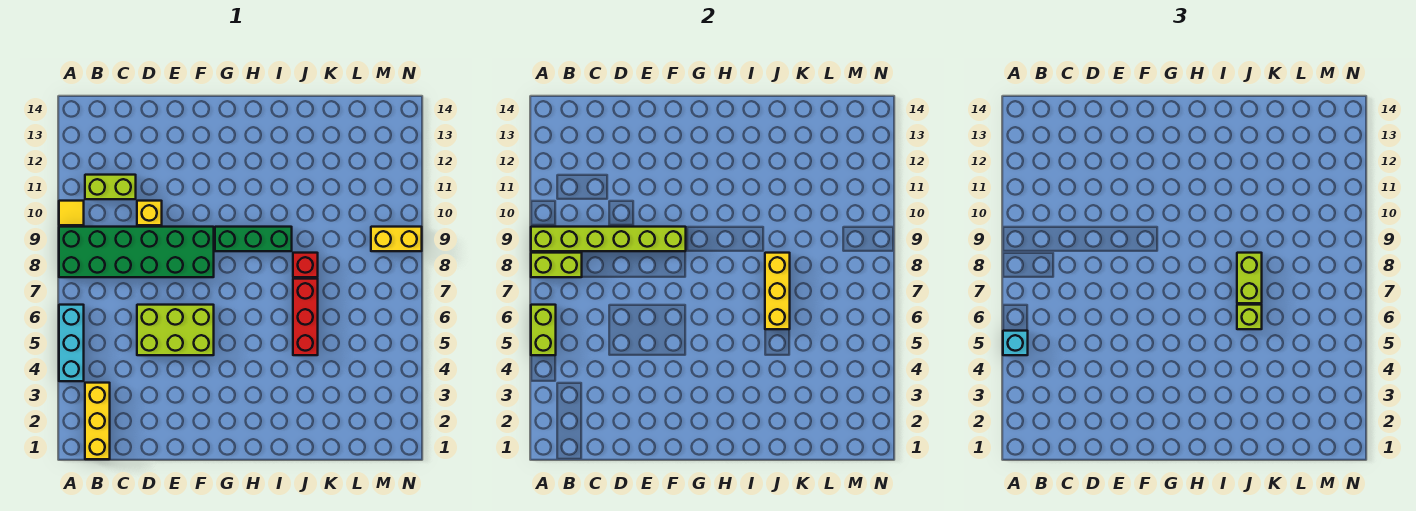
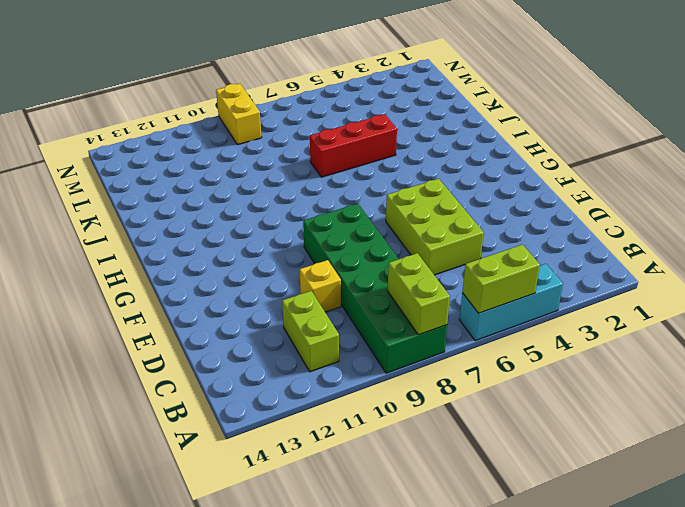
none -> yellow 1x1 tile [59,201,84,225]
none -> yellow 1x3 brick [85,383,110,459]
none -> green 1x3 brick [215,227,292,251]

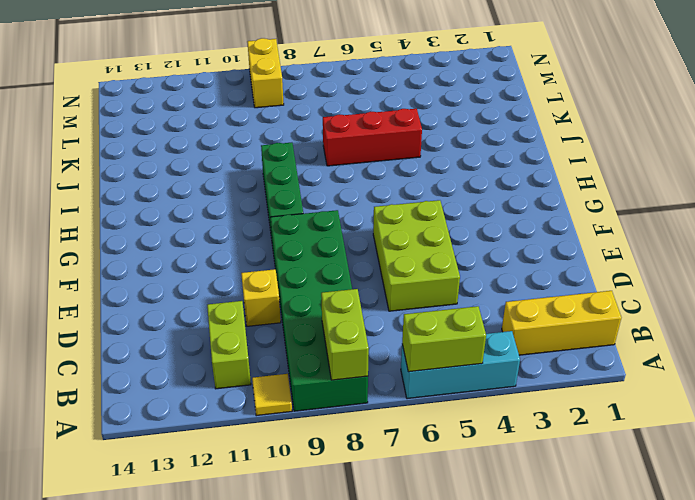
none -> red 1x1 brick [293,253,318,277]
none -> lime 1x6 brick [531,227,686,251]
none -> yellow 1x3 brick [765,253,790,329]

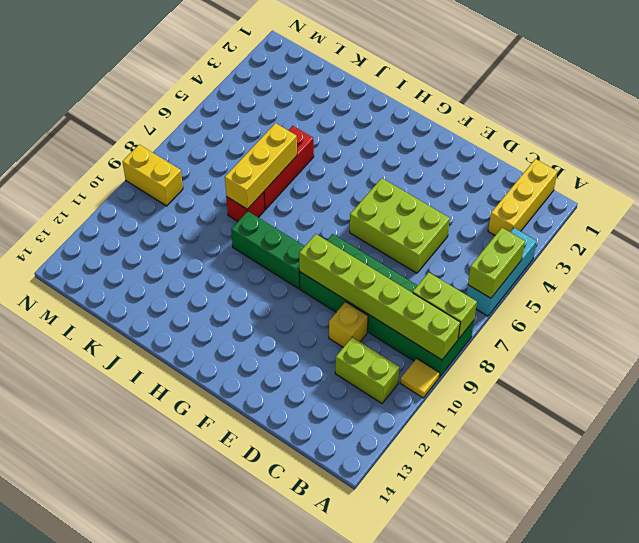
none -> cyan 1x1 brick [1003,331,1028,355]
none -> lime 1x1 brick [1237,305,1262,329]
none -> lime 1x2 brick [1237,253,1262,303]

